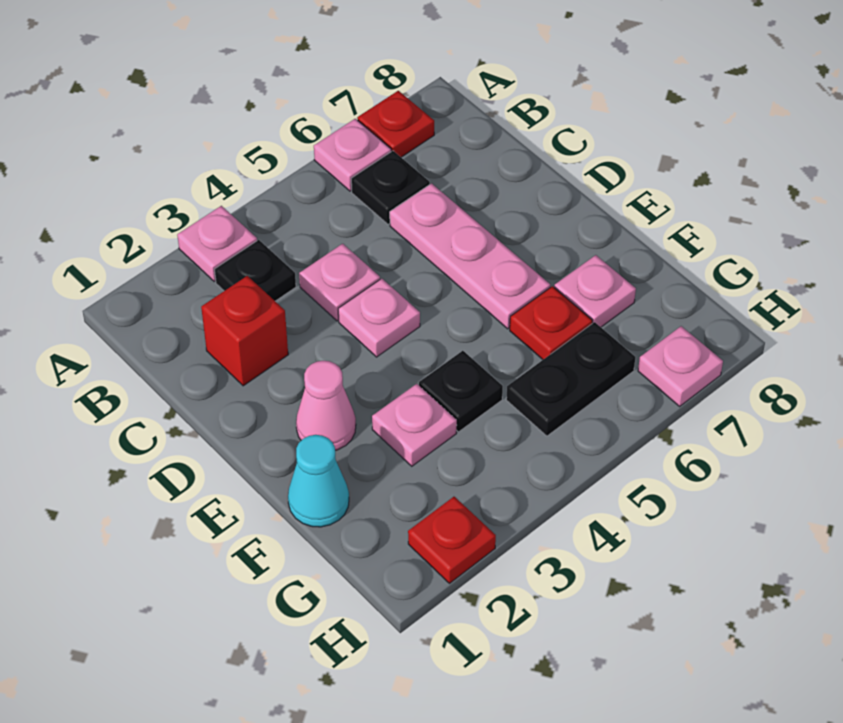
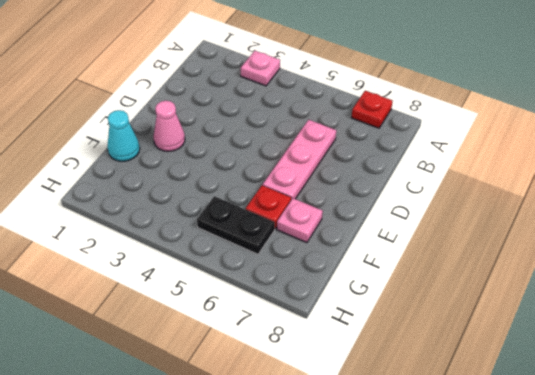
none -> pink 1x1 plate [314,119,391,191]
none -> black 1x1 plate [214,240,296,301]
none -> black 1x1 plate [351,151,430,224]

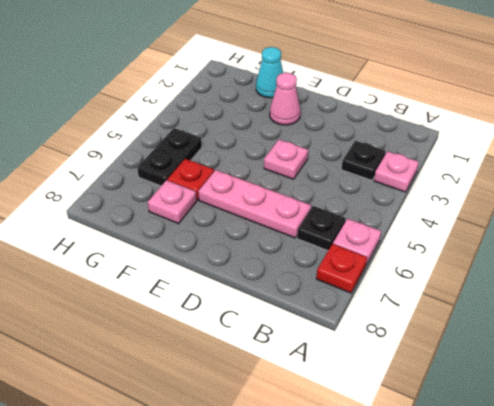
none -> red 1x1 brick [201,276,288,386]
none -> pink 1x1 plate [299,244,380,321]
none -> pink 1x1 plate [372,384,457,466]

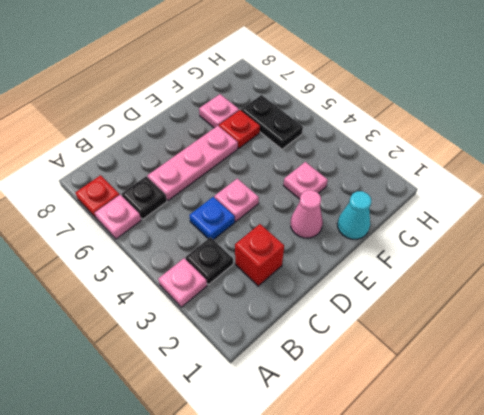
blue 1x1 plate [189,197,235,240] -> pink 1x1 plate [299,244,380,321]
none -> black 1x1 plate [419,351,503,432]
none -> red 1x1 plate [408,497,496,583]
none -> pink 1x1 plate [638,326,723,406]

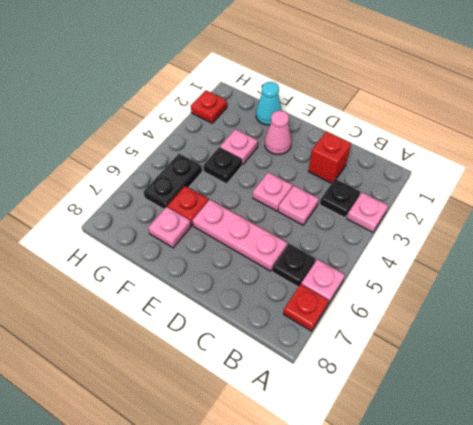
none -> pink 1x1 plate [638,326,723,406]

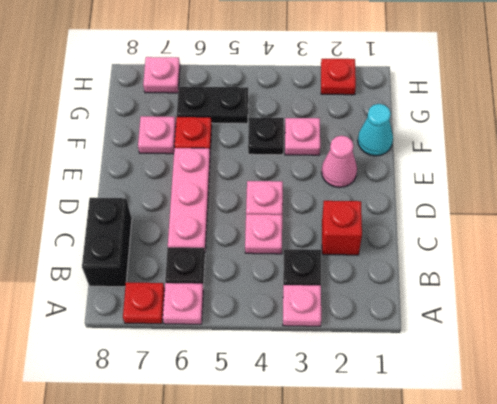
black 1x2 brick [82,198,132,287] -> none

